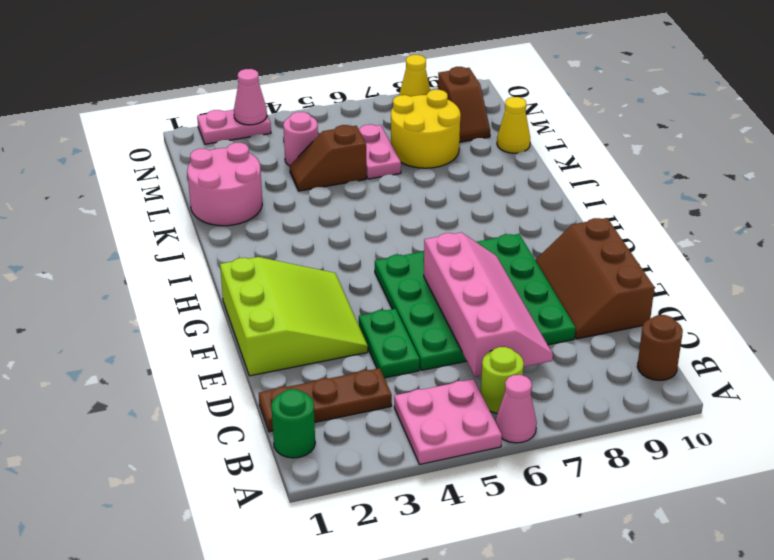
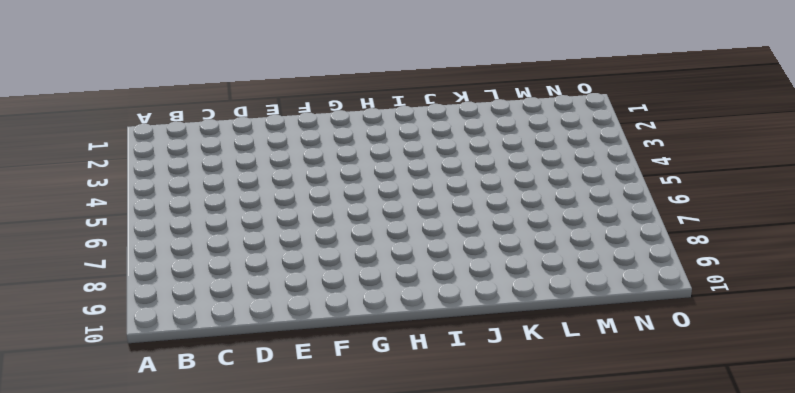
none -> pink 2x2 plate [394,379,502,464]
none -> pink 1x1 cone [495,375,537,443]
none -> green 1x1 round brick [271,389,315,458]

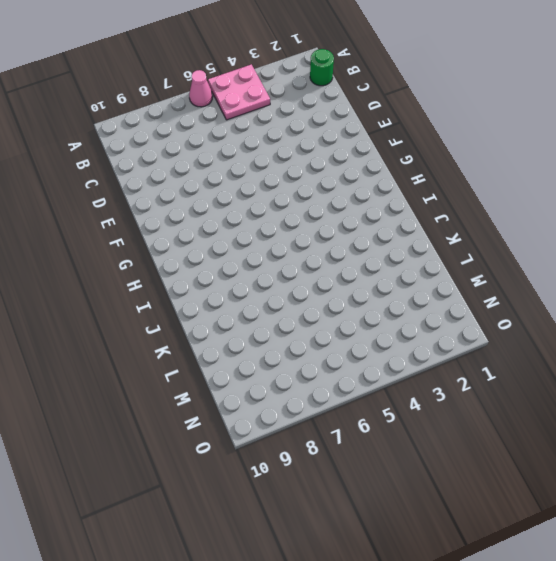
none -> lime 1x1 round brick [481,347,524,413]
none -> brown 1x1 round brick [637,315,683,381]
none -> brown 1x3 plate [259,368,392,432]

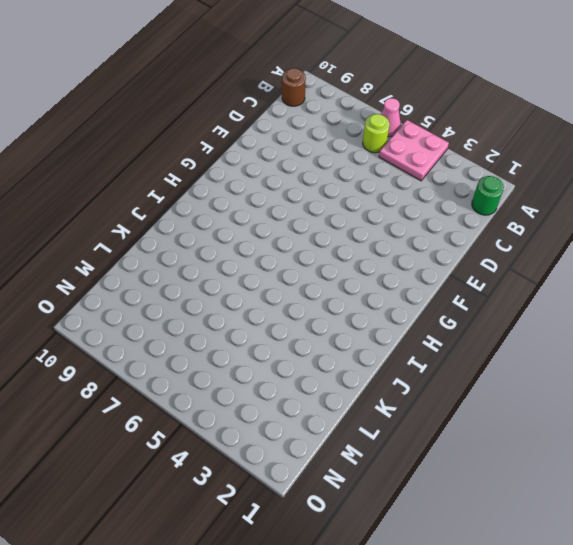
none -> brown 1x3 plate [259,368,392,432]
none -> green 1x2 plate [359,309,420,378]
none -> green 4x4 plate [375,234,576,370]

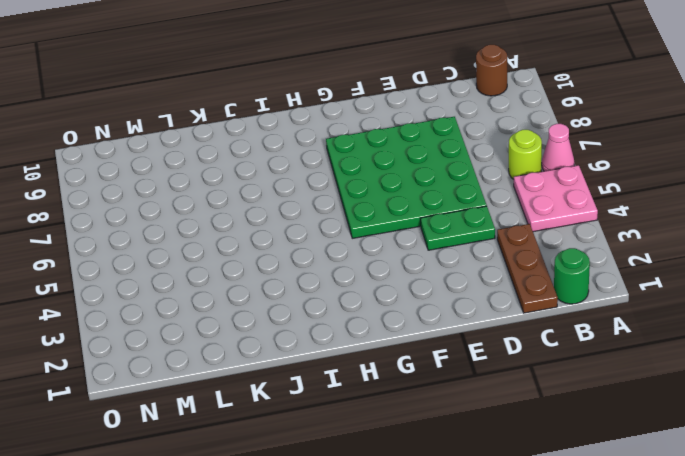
none -> brown 2x3 slope [535,218,654,339]
none -> lime 3x3 slope [220,257,368,376]
none -> pink 2x2 round brick [187,143,262,226]

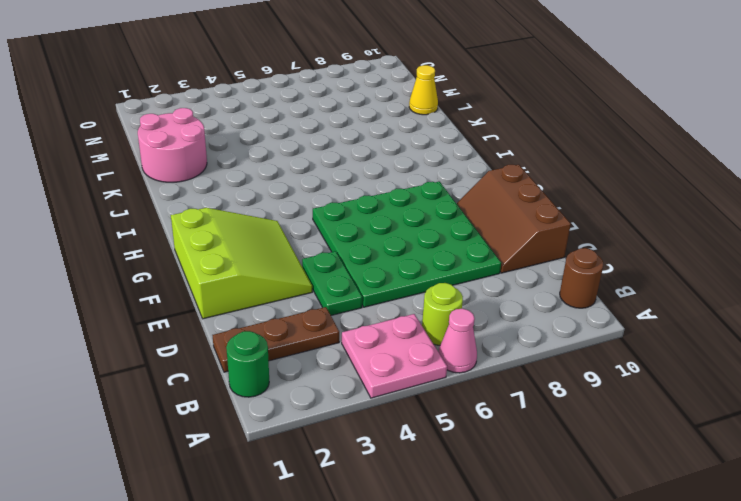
none -> brown 1x2 slope [290,125,366,191]
none -> pink 1x2 plate [359,124,401,179]
none -> yellow 2x2 round brick [391,90,460,168]

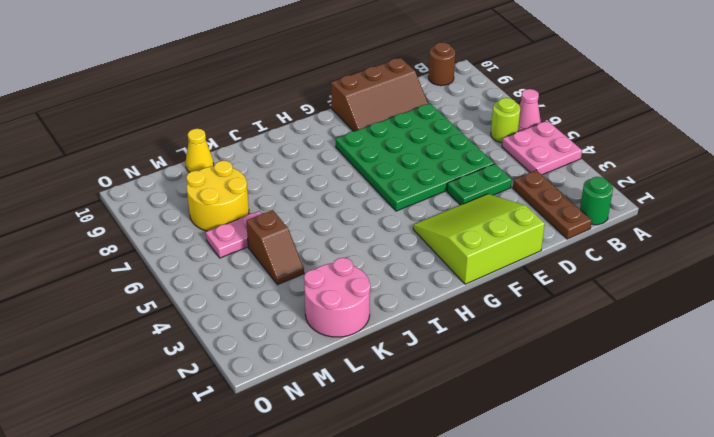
none -> pink 1x1 round brick [283,112,318,166]
none -> brown 1x2 slope [438,67,490,142]
none -> pink 1x2 plate [197,110,271,144]

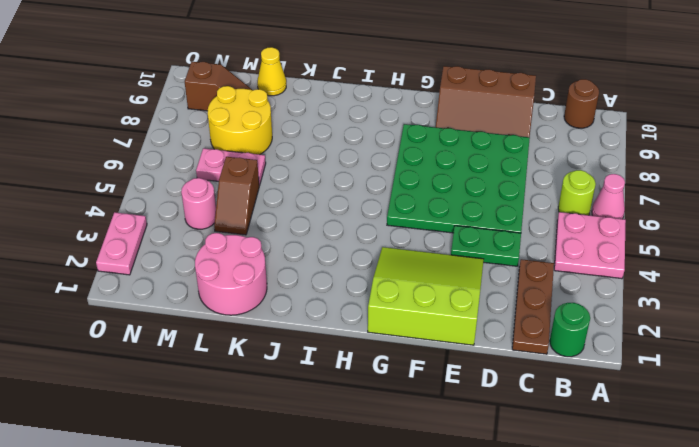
none -> yellow 1x1 cone [399,55,430,96]
none -> pink 2x4 slope [424,232,553,377]
none -> pink 1x1 cone [234,69,267,125]

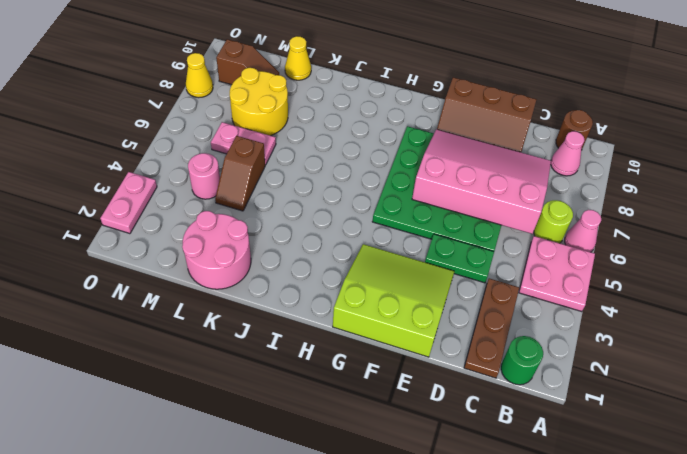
pink 1x1 cone [551,131,584,176] -> pink 1x1 cone moved to [234,69,267,125]
pink 3x4 slope [412,130,551,234] -> pink 2x4 slope [424,232,553,377]

